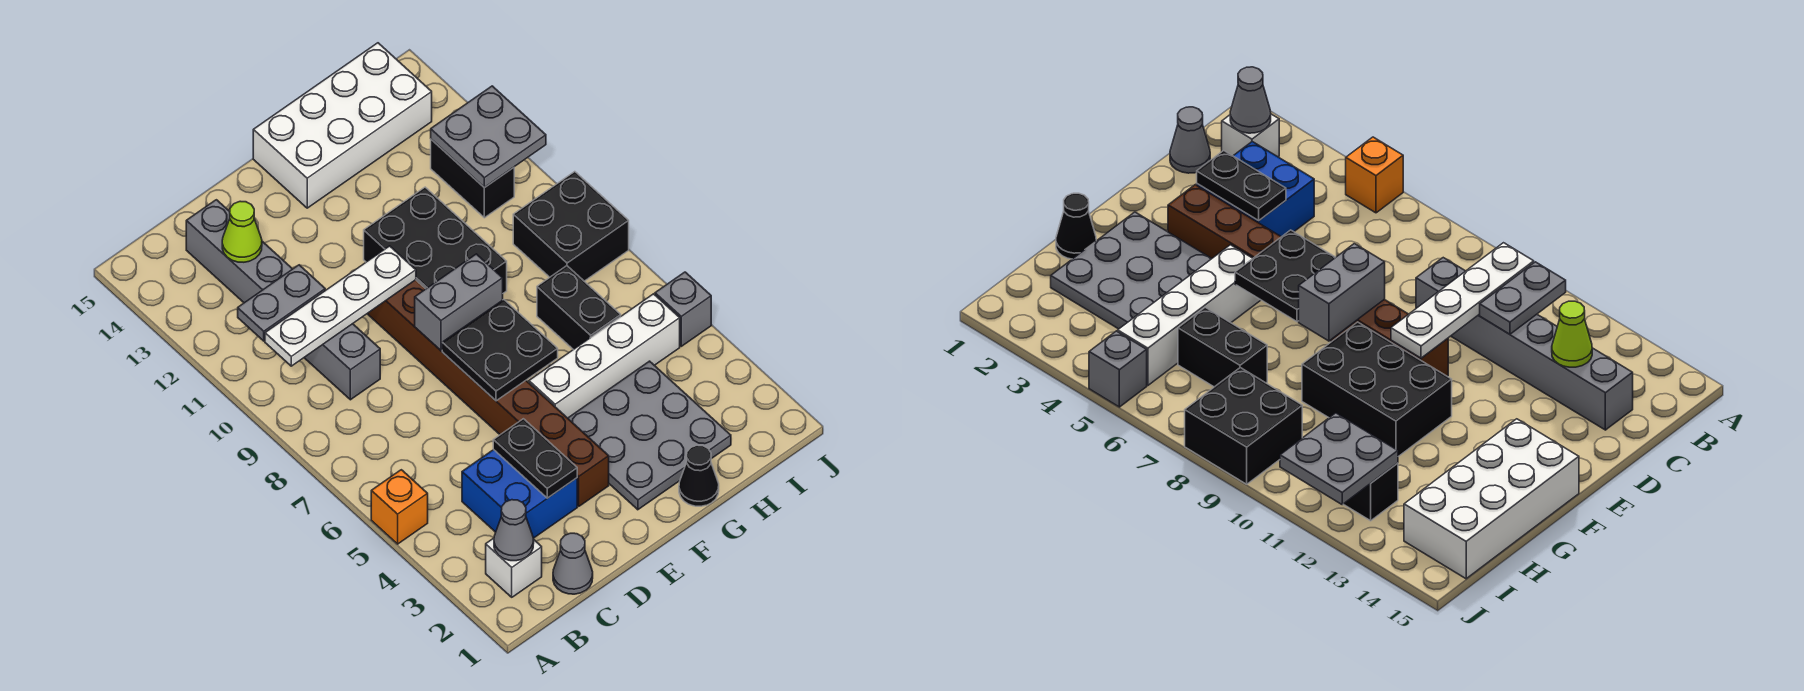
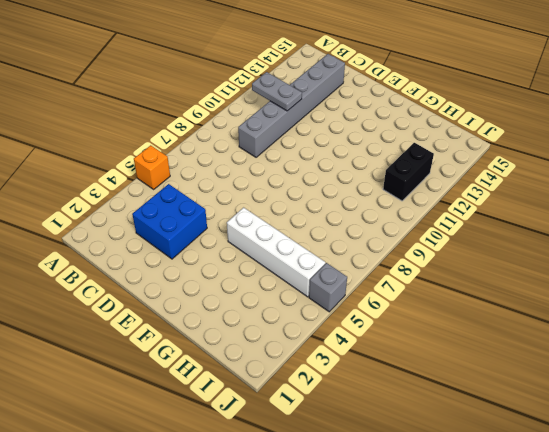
none -> white 1x1 brick [486,538,542,597]
none -> grey 1x1 cone [553,533,593,594]
none -> brown 1x8 brick [367,280,609,506]

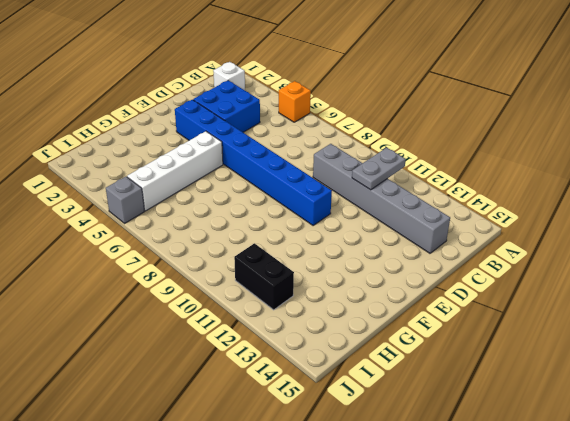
blue 1x8 brick [175,100,332,226] -> brown 1x8 brick [367,280,609,506]
none -> grey 1x1 cone [553,533,593,594]
none -> grey 3x3 plate [568,361,731,510]
none -> black 2x3 brick [364,187,507,293]

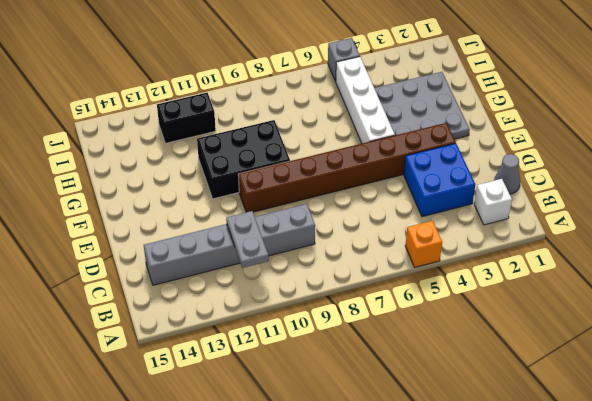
none -> white 2x4 brick [253,43,432,208]
none -> black 1x1 cone [679,445,719,506]
none -> black 1x2 brick [537,266,621,350]

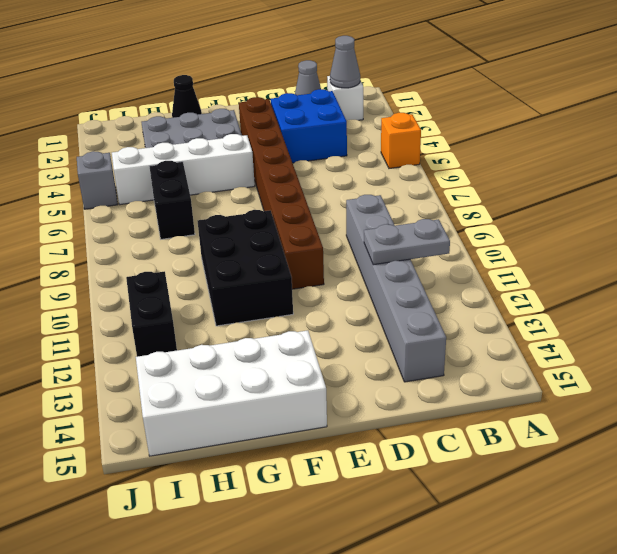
none -> black 2x2 brick [513,172,629,281]
none -> white 1x4 plate [265,246,416,366]
none -> lime 1x1 cone [222,201,262,262]

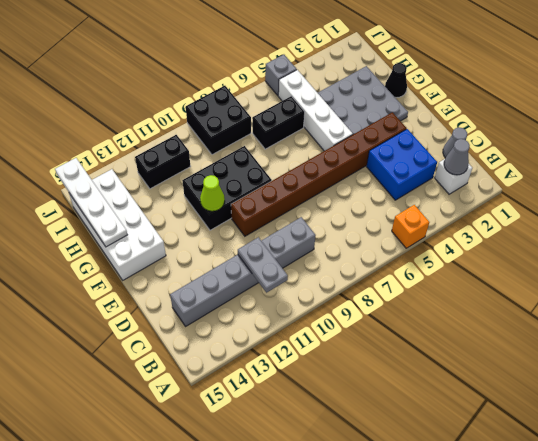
lime 1x1 cone [200,175,225,211] -> lime 1x1 cone moved to [222,201,262,262]
white 1x4 plate [55,158,127,247] -> white 1x4 plate moved to [265,246,416,366]
none -> black 1x2 plate [493,419,577,498]
none -> black 2x2 plate [442,300,558,401]
none -> grey 1x2 brick [415,254,503,350]

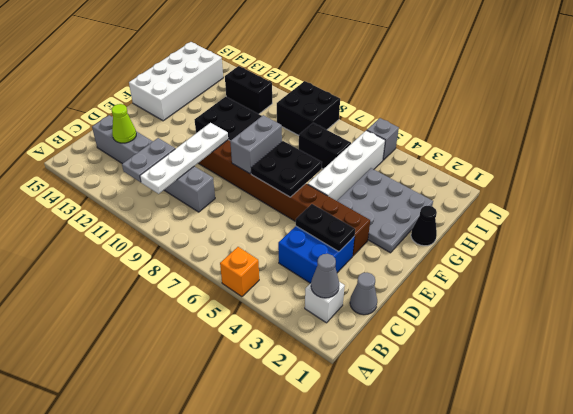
none -> grey 2x2 plate [431,86,546,188]

